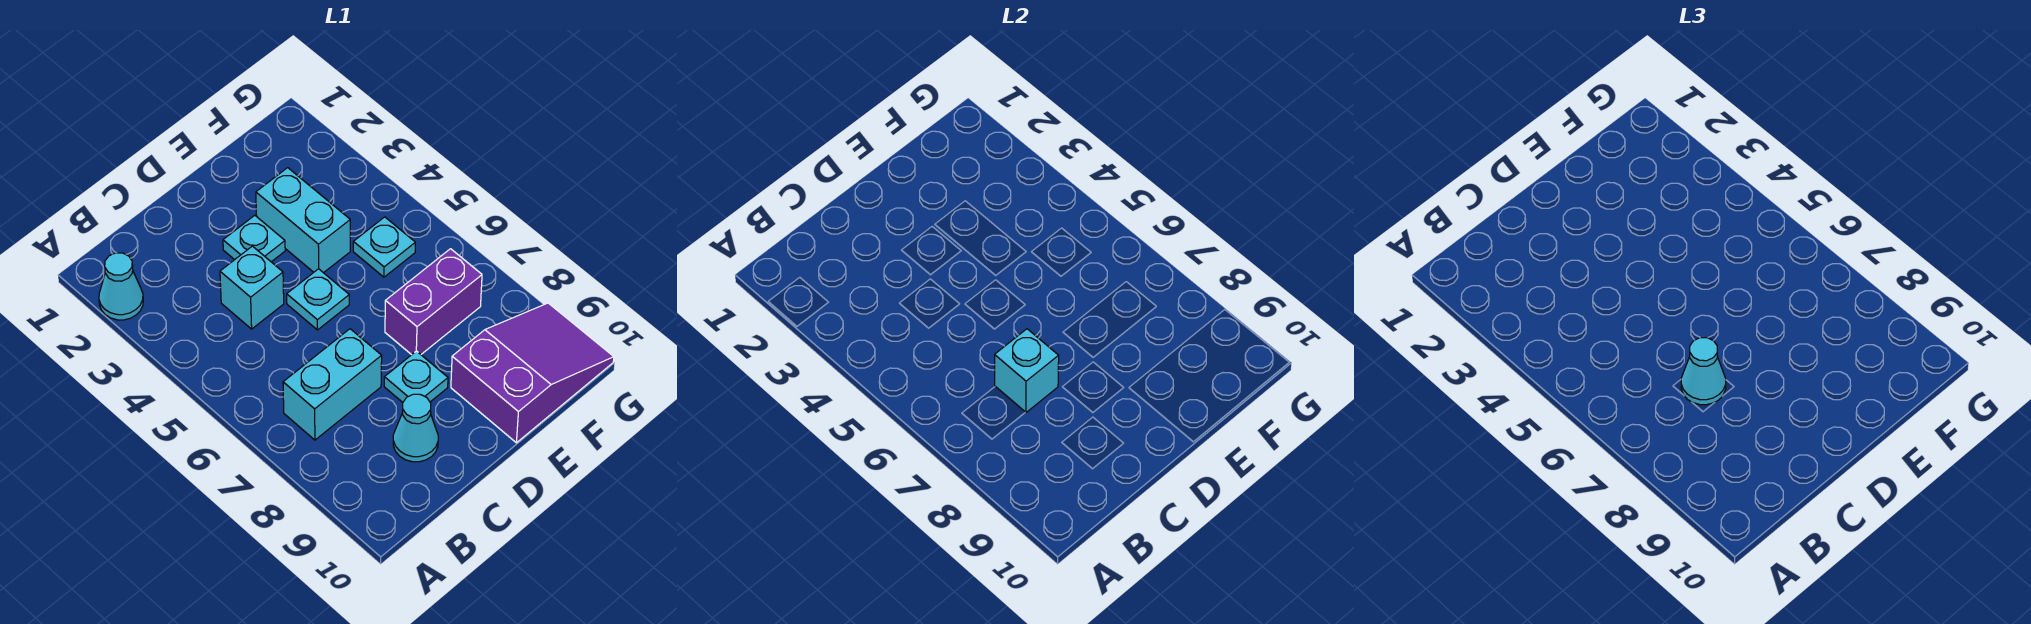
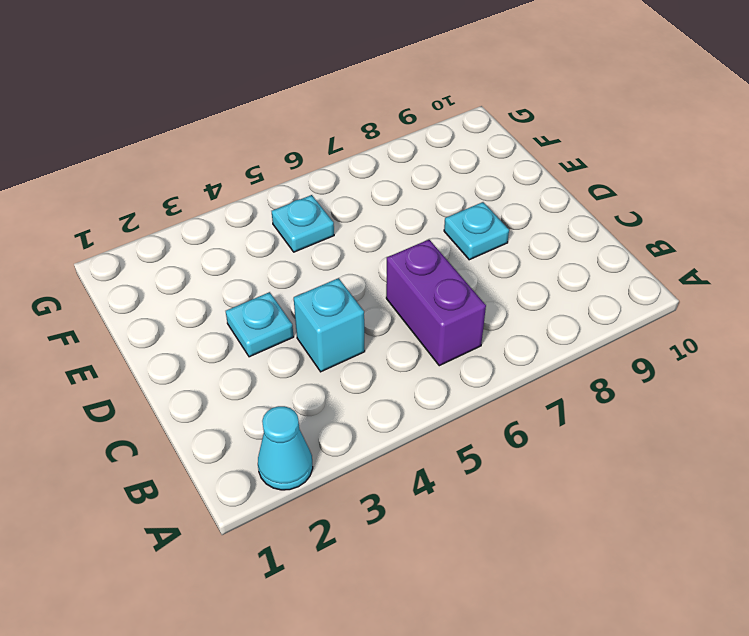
purple 1x2 brick [386,240,486,366] -> purple 1x2 brick moved to [385,249,482,355]
none -> cyan 1x2 brick [283,329,382,440]
none -> cyan 1x1 cone [393,394,438,462]
none -> cyan 1x1 plate [287,269,349,330]

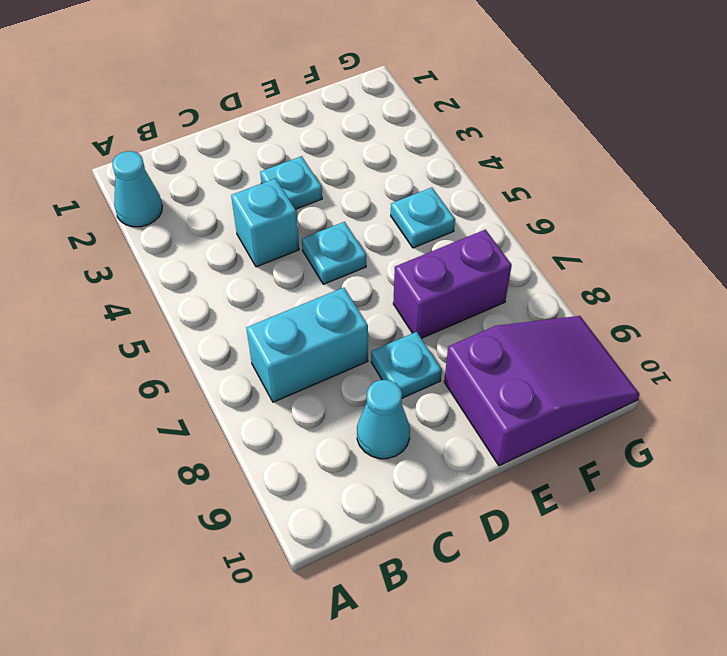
none -> cyan 1x2 brick [256,168,350,273]
none -> cyan 1x1 brick [995,329,1059,412]
none -> cyan 1x1 cone [1681,338,1726,405]

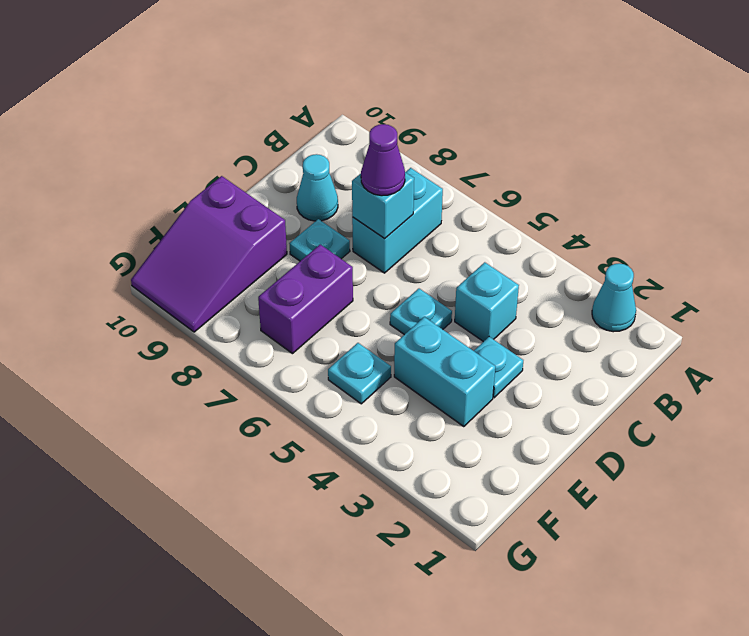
purple 1x1 cone [361,124,405,196] -> cyan 1x1 cone [1681,338,1726,405]

